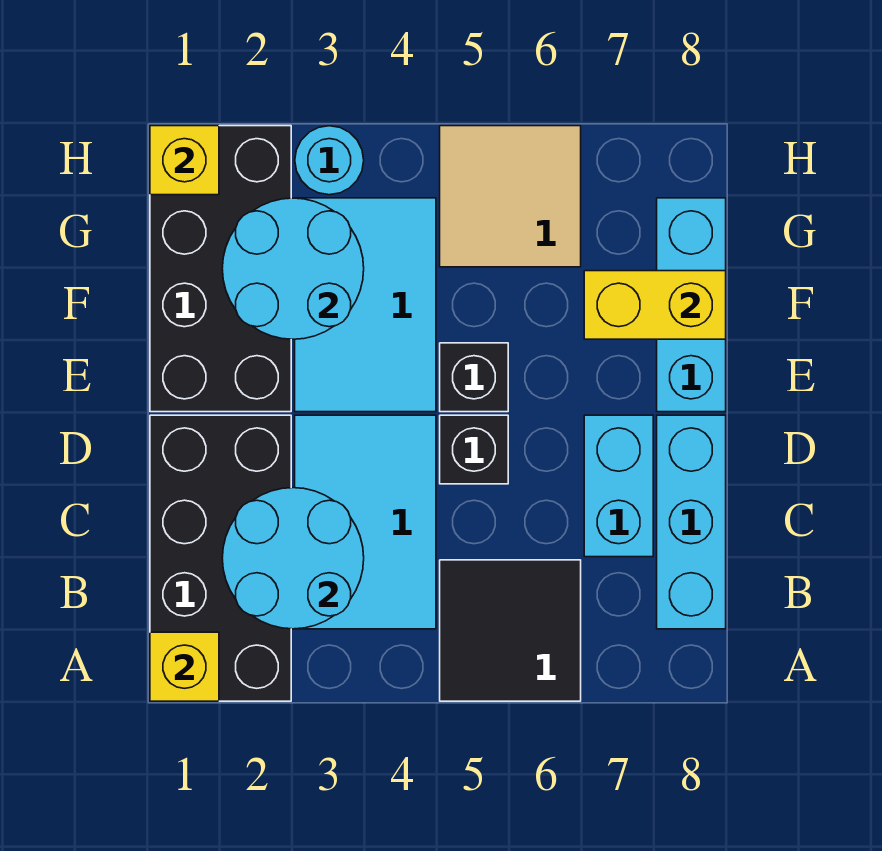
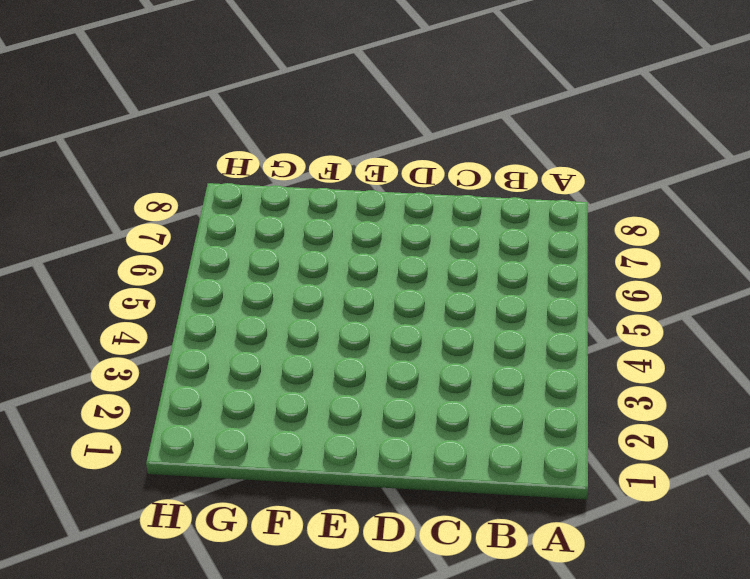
none -> black 2x4 brick [150,415,291,701]
none -> black 2x2 tile [440,560,581,701]
none -> cyan 2x3 tile [295,415,436,629]

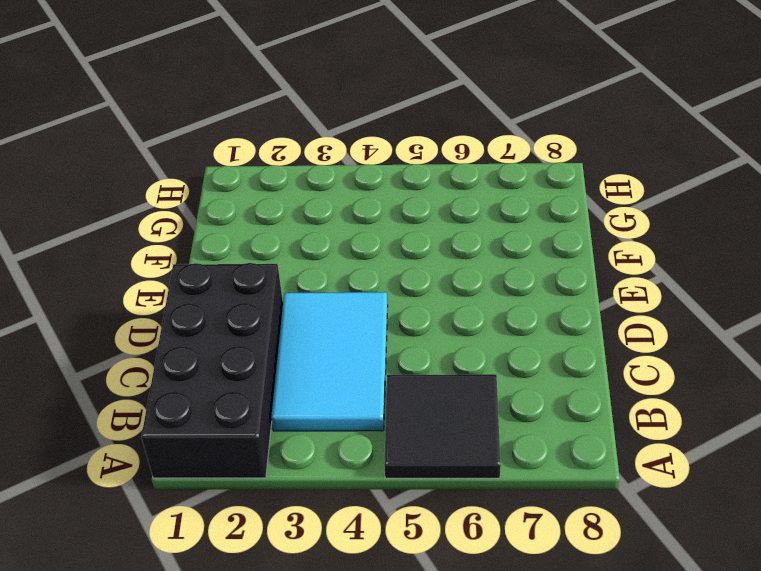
none -> cyan 1x3 brick [657,415,726,629]
none -> cyan 1x2 brick [584,415,653,557]
none -> black 1x1 brick [440,415,508,484]

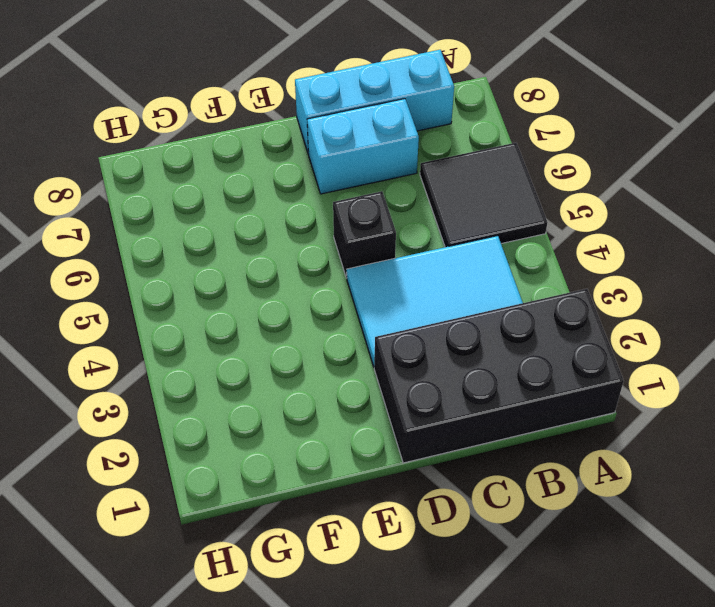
none -> black 2x4 brick [150,126,291,412]
none -> cyan 2x3 tile [295,198,436,412]
none -> black 1x1 brick [440,343,508,412]

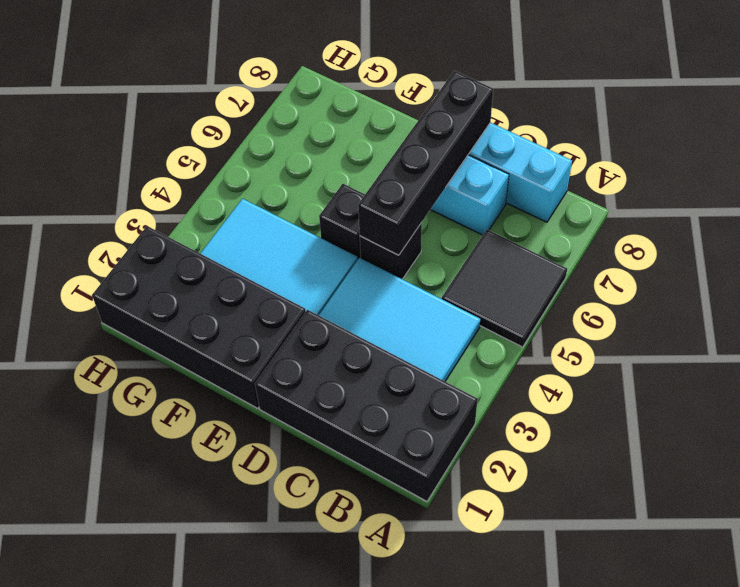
black 1x4 brick [358,71,493,255] -> none
none -> cyan 1x3 brick [657,198,726,412]
none -> tan 2x2 tile [440,126,581,267]
none -> cyan 1x1 round brick [295,126,364,195]

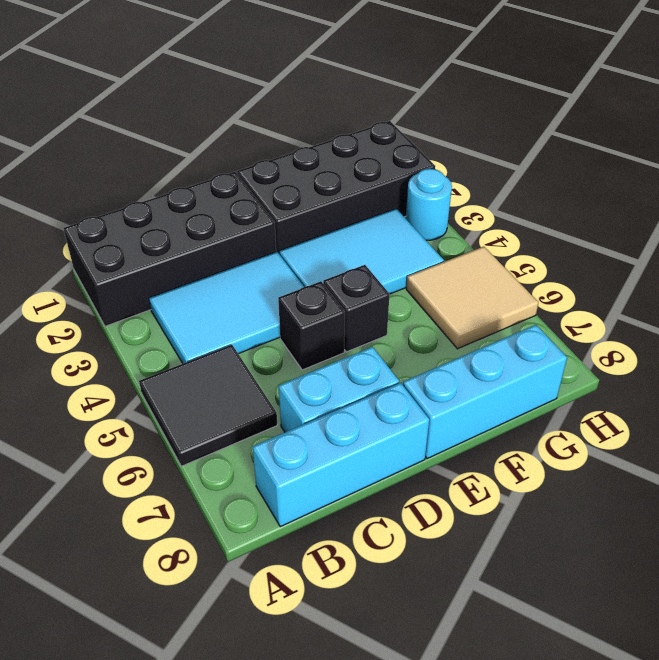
none -> yellow 1x1 brick [150,632,219,701]
none -> cyan 2x2 round brick [222,488,364,629]
none -> cyan 2x2 round brick [222,198,364,339]

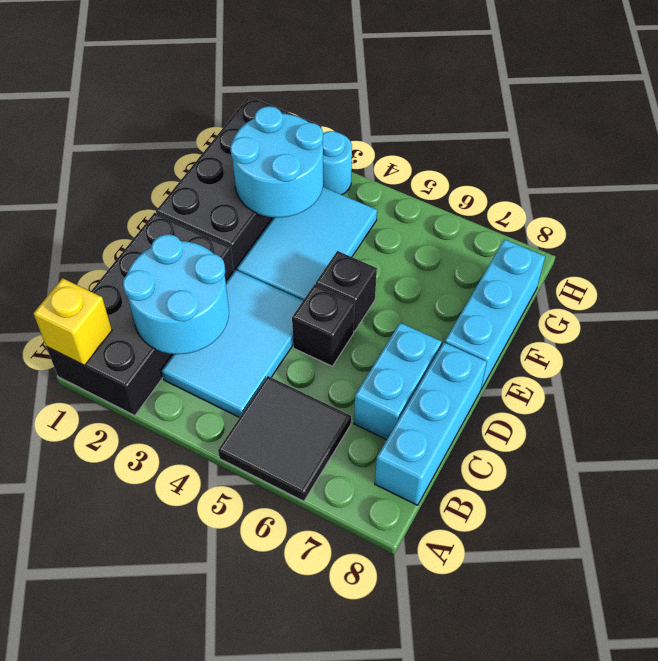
none -> tan 2x2 tile [440,126,581,267]
none -> yellow 1x2 brick [584,271,726,339]
none -> yellow 1x1 brick [150,126,219,195]

